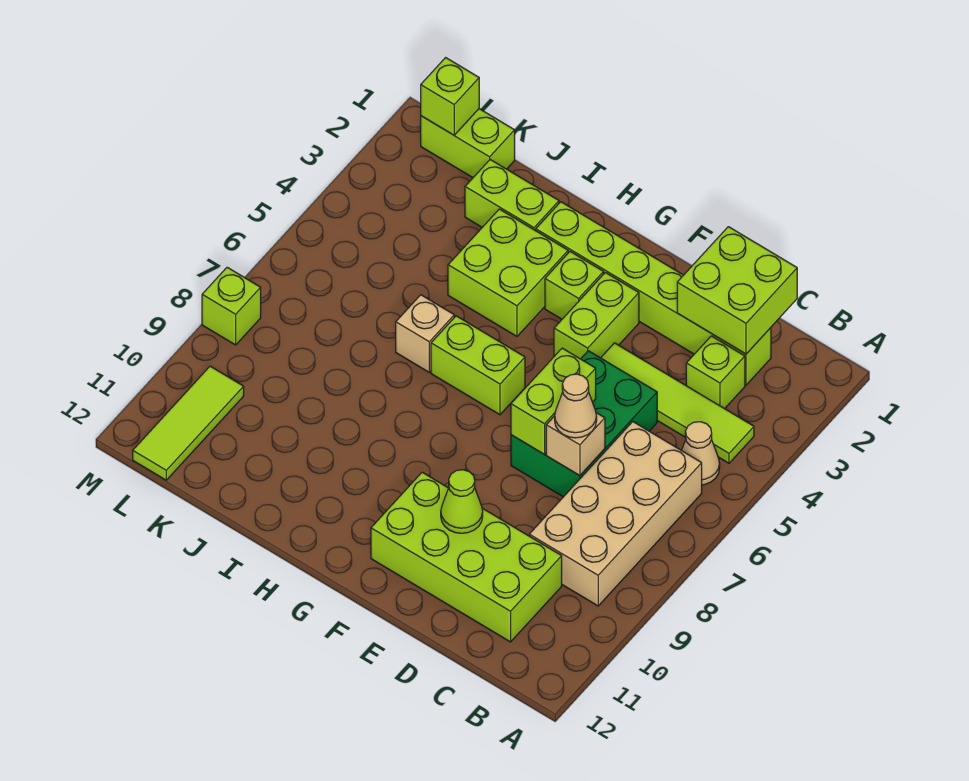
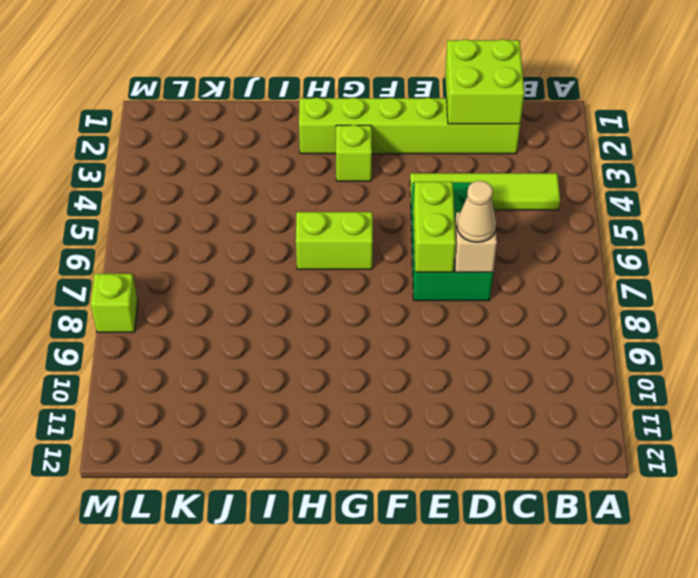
none -> tan 1x1 cone [682,422,720,485]
none -> tan 2x4 brick [529,422,702,606]
none -> lime 1x1 brick [686,336,745,409]

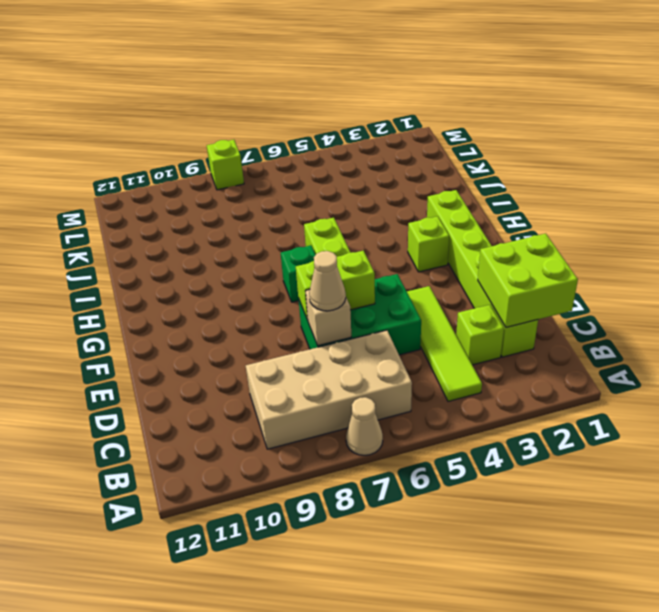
tan 1x1 cone [346,397,383,455] -> tan 1x1 cone moved to [682,422,720,485]
green 1x1 brick [281,245,315,302] -> none
none -> lime 2x4 brick [371,472,562,642]
none -> lime 1x2 brick [554,273,639,359]
none -> lime 2x2 brick [448,209,568,336]

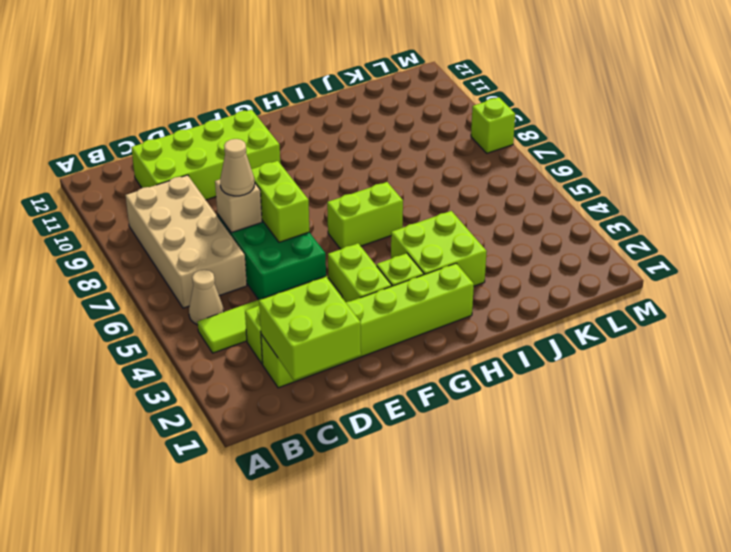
none -> lime 1x2 brick [465,160,559,231]
none -> tan 1x1 brick [396,295,454,372]
none -> lime 1x2 brick [421,109,515,178]

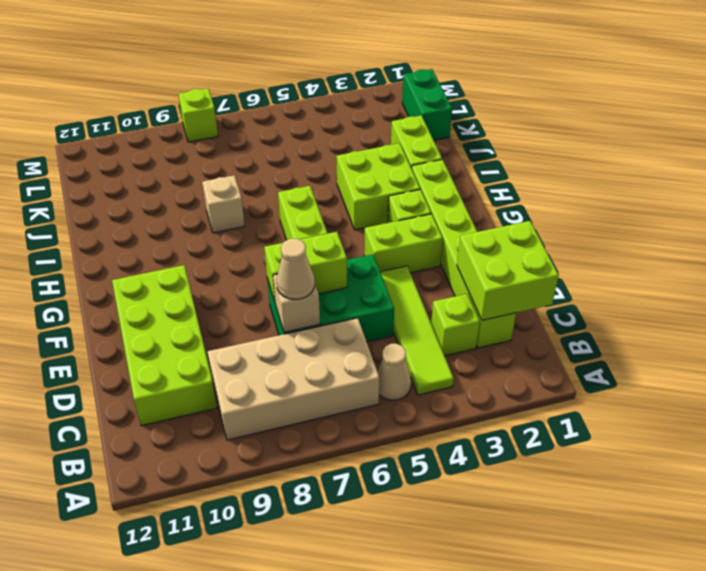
tan 1x1 brick [202,175,245,233] -> tan 1x1 brick moved to [396,295,454,372]
green 1x2 brick [402,69,452,140] -> lime 1x2 brick [421,109,515,178]
none -> lime 1x3 tile [133,366,244,480]
none -> lime 1x1 cone [441,470,483,533]
none -> lime 1x1 brick [421,58,479,135]

